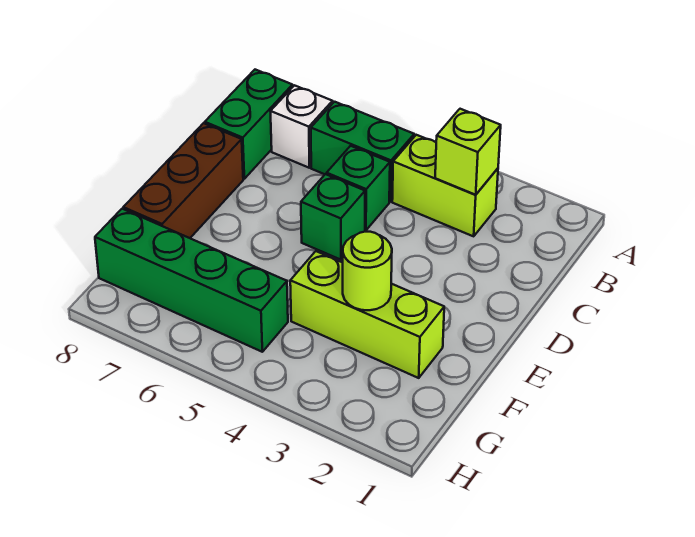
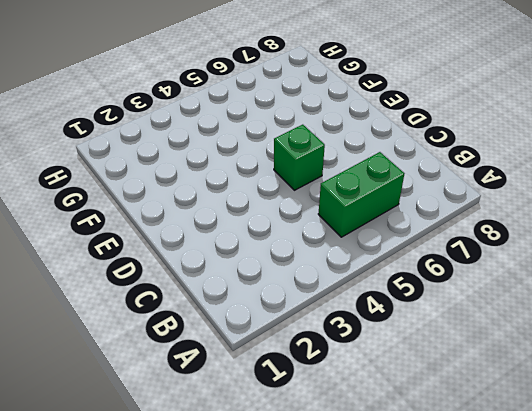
none -> lime 1x2 brick [392,135,498,236]
none -> white 1x1 brick [271,85,333,168]

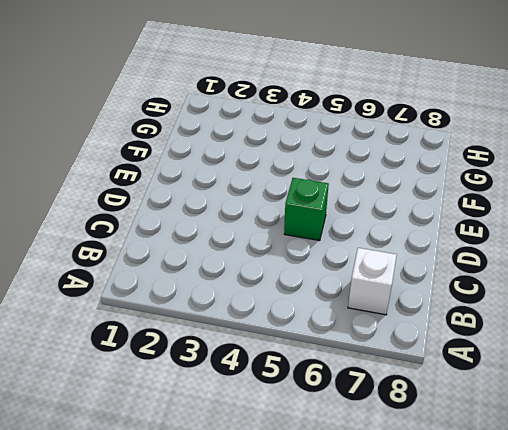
none -> lime 1x2 brick [392,135,498,236]
none -> green 1x2 brick [311,102,414,202]

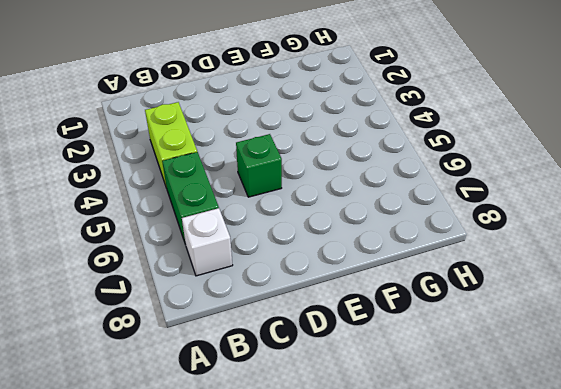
none -> green 1x2 brick [205,70,293,179]
none -> green 1x1 brick [327,146,390,230]

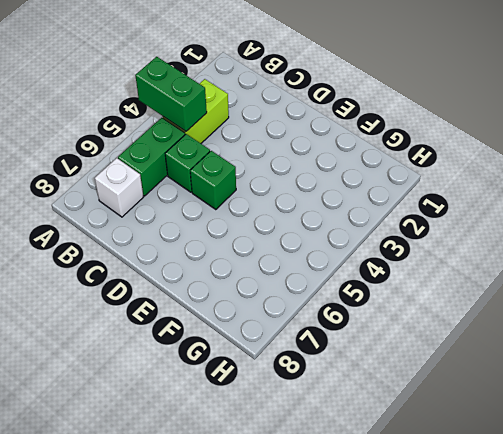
green 1x2 brick [135,57,207,131] -> green 1x2 brick moved to [205,70,293,179]
none -> brown 1x3 brick [123,123,243,238]
none -> lime 1x3 brick [290,251,444,378]

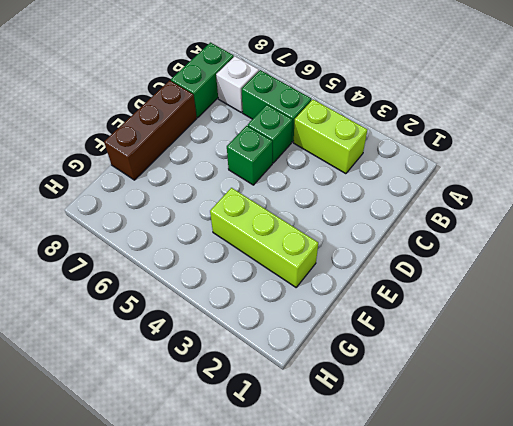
none -> green 1x4 brick [95,209,288,352]
none -> lime 1x1 brick [435,109,501,195]

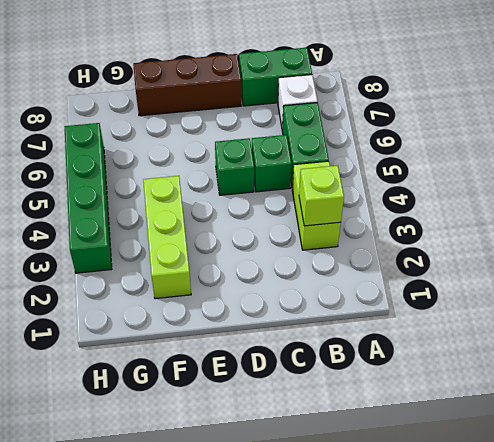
green 1x4 brick [64,123,112,273] -> green 1x4 brick moved to [95,209,288,352]
none -> lime 1x1 round brick [343,232,392,310]

